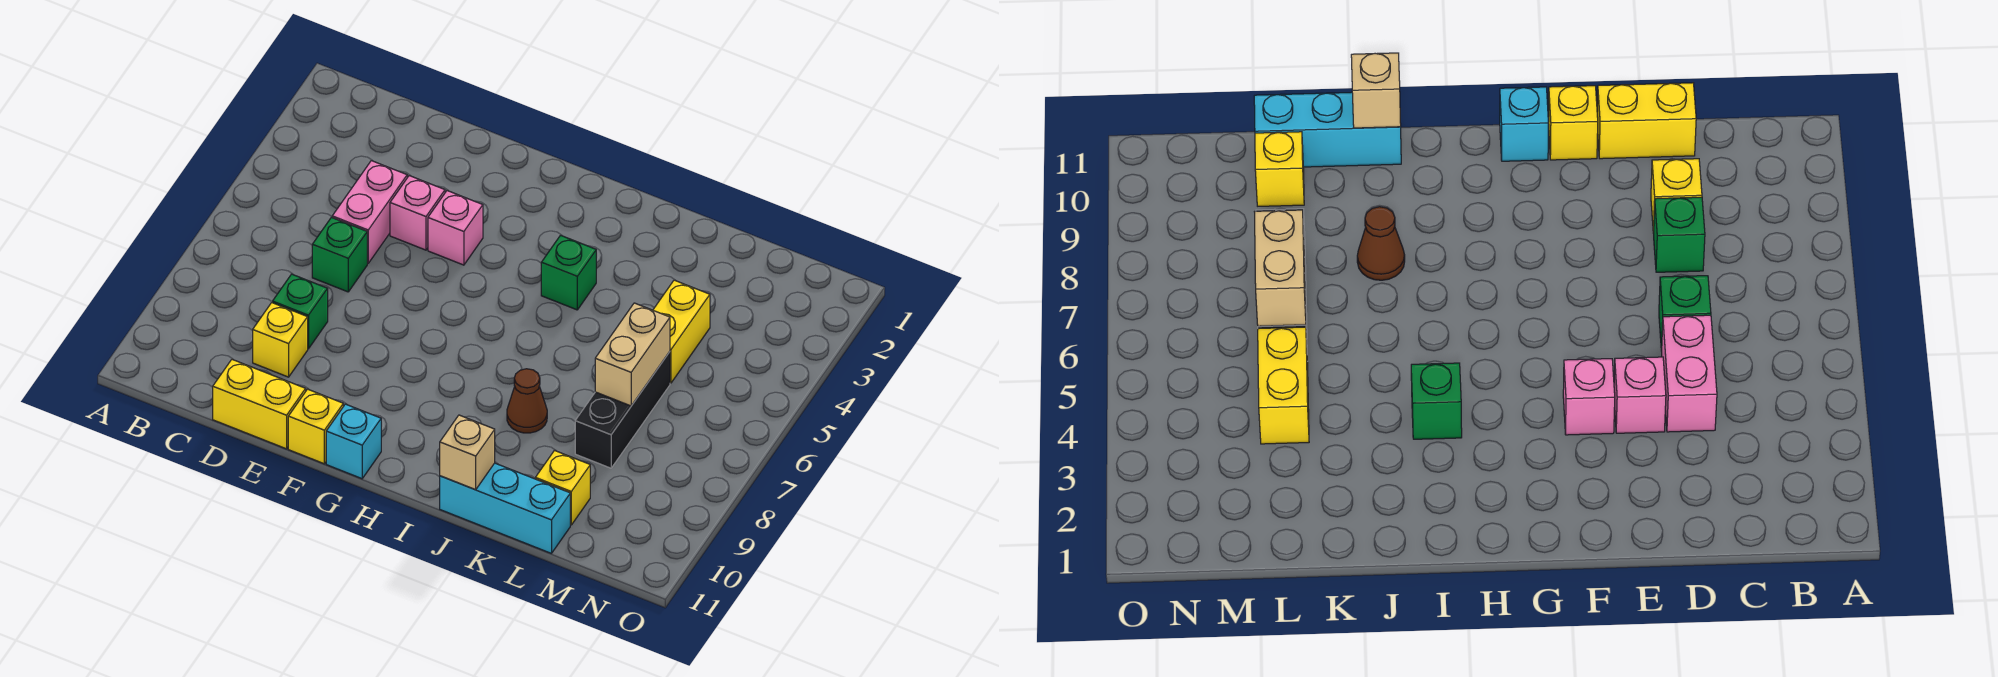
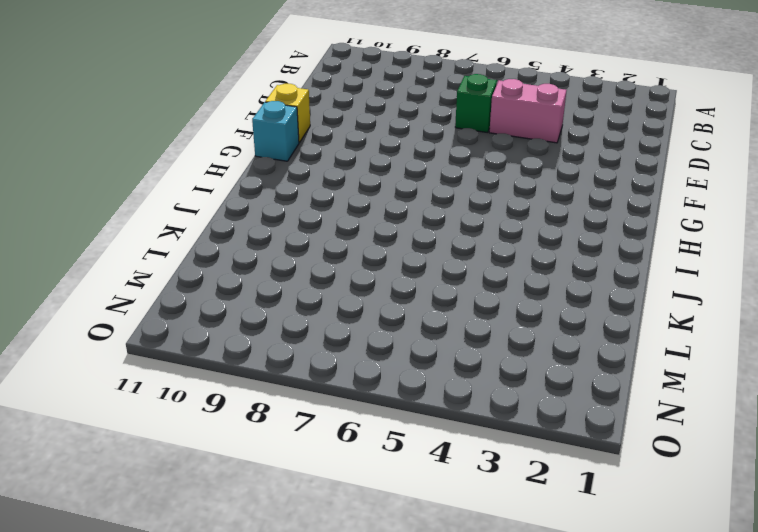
none -> green 1x1 brick [273,274,328,349]
none -> yellow 1x1 brick [253,303,308,377]
none -> yellow 1x2 brick [213,360,306,449]

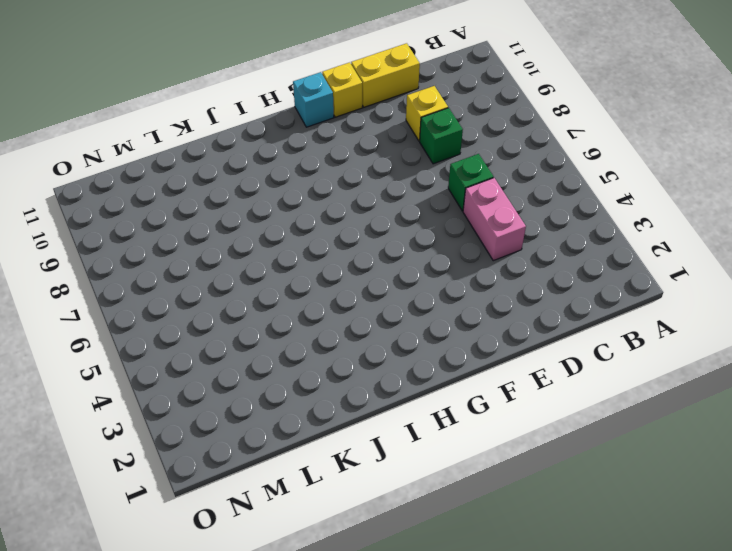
none -> pink 1x1 brick [390,176,445,250]
none -> pink 1x1 brick [428,191,483,265]
none -> green 1x1 brick [541,235,596,310]

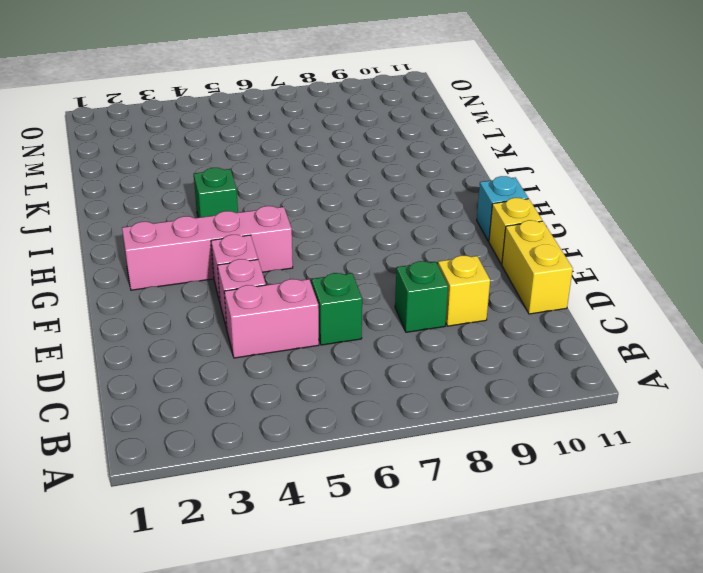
pink 1x4 brick [122,206,293,290] -> none
none -> brown 1x1 cone [507,369,547,433]
none -> cyan 1x3 brick [440,463,570,553]
none -> yellow 1x2 brick [653,280,710,383]

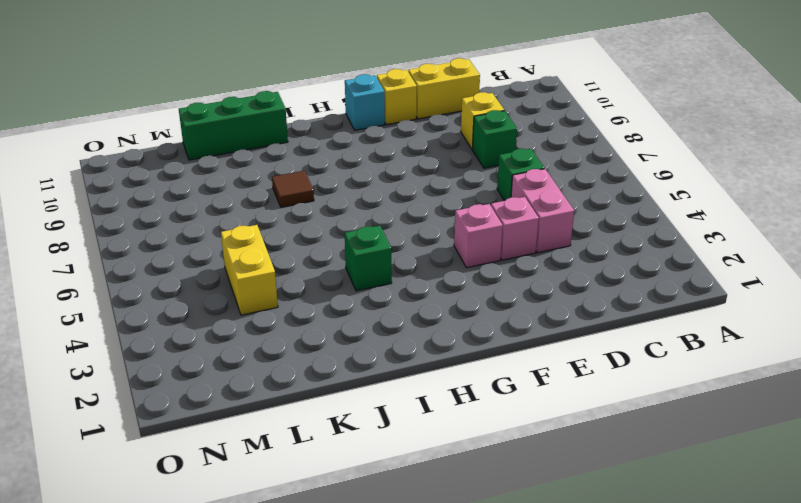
brown 1x1 tile [272,171,314,207] -> brown 1x1 cone [507,369,547,433]
green 1x3 brick [179,91,288,160] -> cyan 1x3 brick [440,463,570,553]
none -> black 1x3 brick [575,352,670,468]
none -> yellow 1x1 brick [535,451,590,525]
none -> tan 1x1 brick [440,415,495,490]

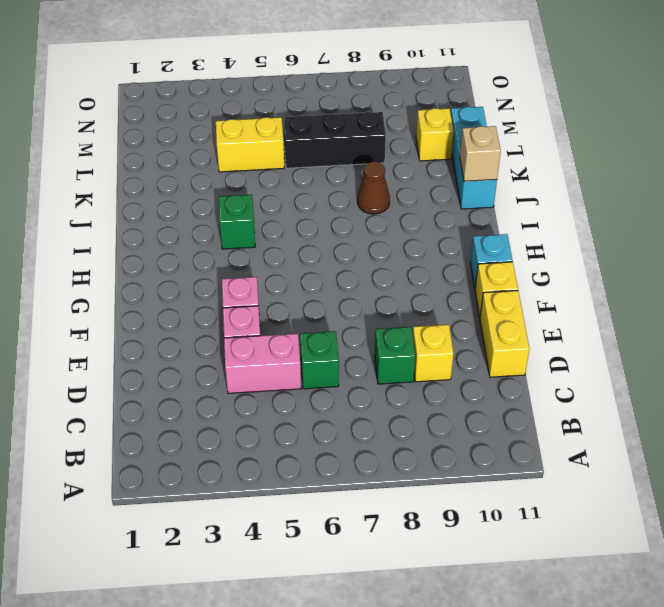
none -> tan 1x2 brick [595,303,670,406]

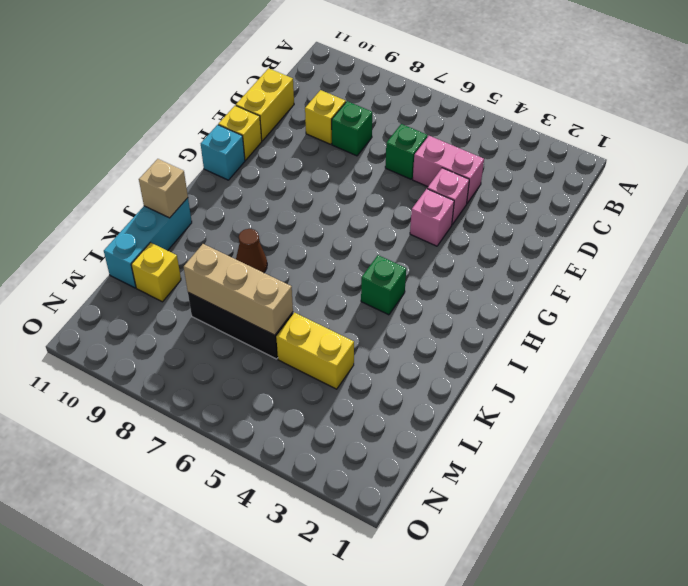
tan 1x3 brick [184,244,293,335] -> tan 1x2 brick [595,303,670,406]

